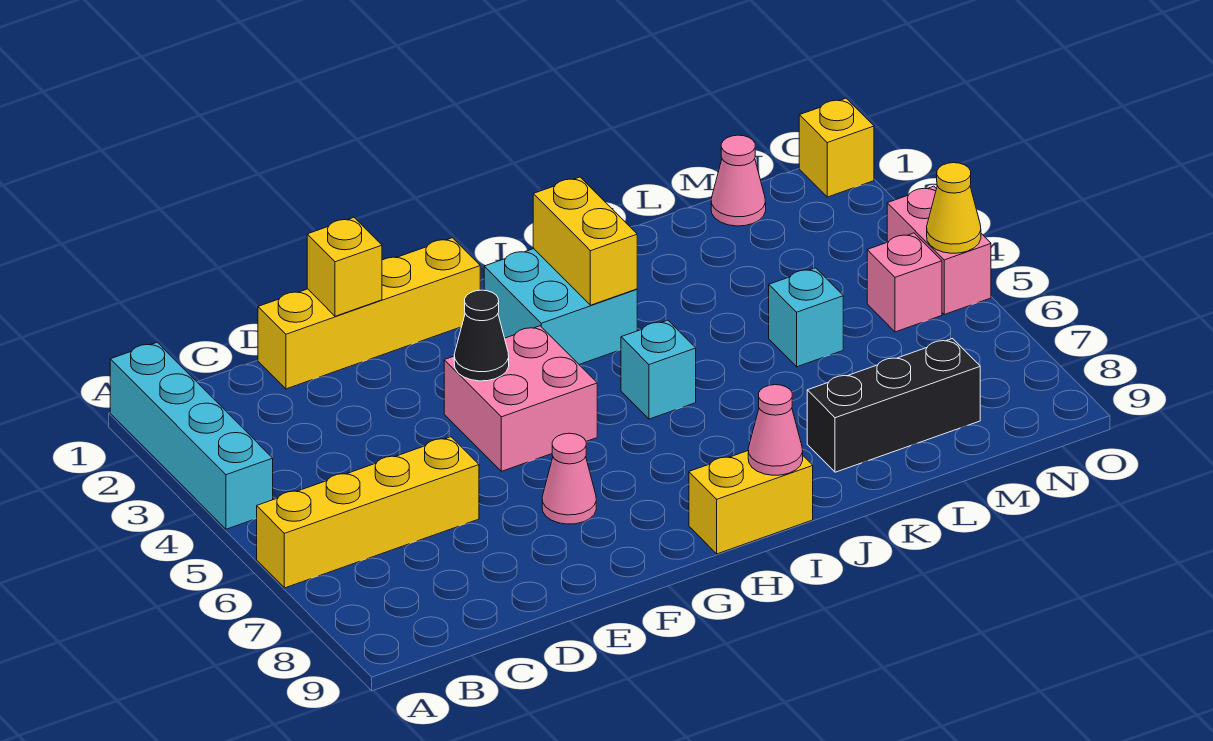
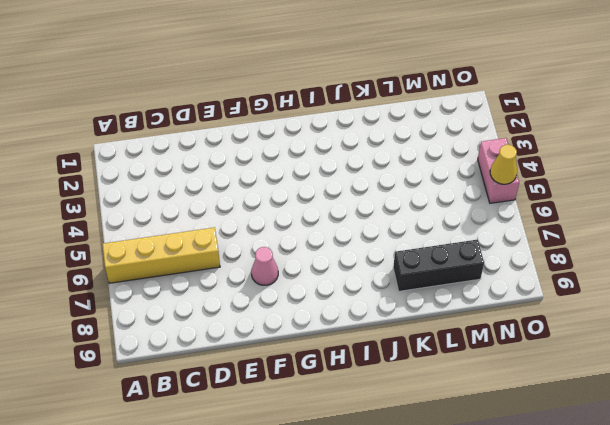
none -> cyan 1x4 brick [110,342,273,529]
none -> yellow 1x4 brick [258,238,480,389]
none -> pink 2x2 brick [444,326,597,471]

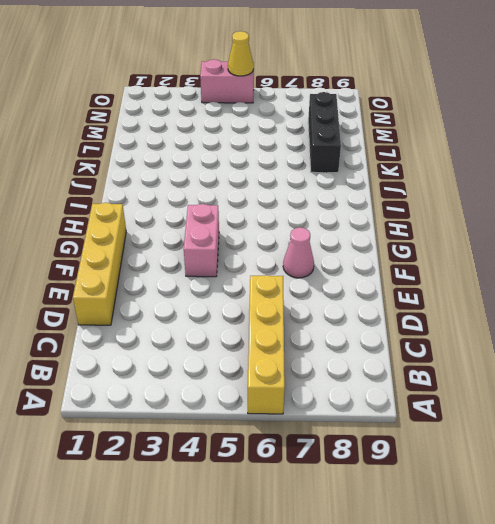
pink 1x2 brick [184,204,219,277] -> pink 2x2 brick [444,326,597,471]
none -> cyan 1x4 brick [110,342,273,529]
none -> cyan 2x2 brick [484,249,637,364]
none -> yellow 1x2 brick [689,451,813,554]

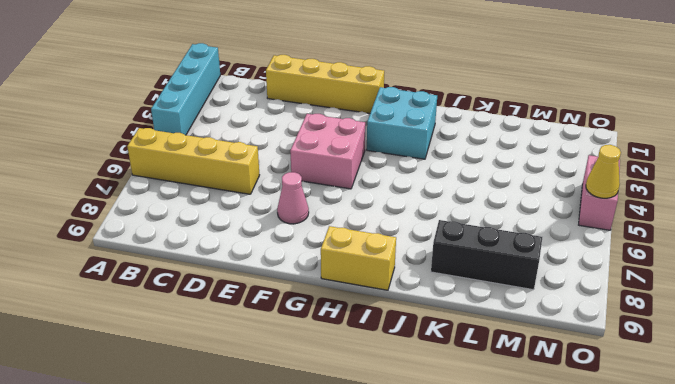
none -> cyan 1x1 brick [621,320,696,419]
none -> cyan 1x1 brick [769,268,843,367]
none -> pink 1x1 cone [711,135,766,226]

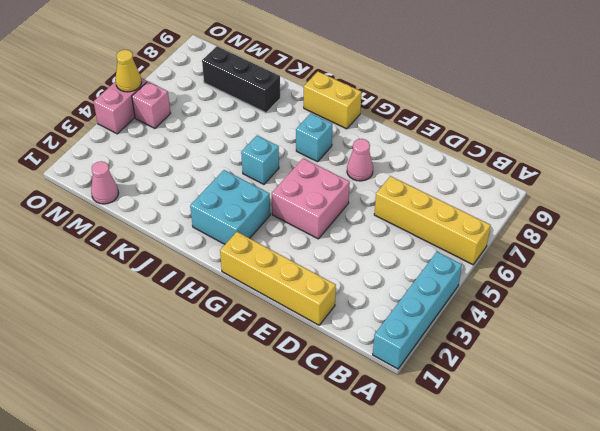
cyan 1x1 brick [296,113,332,162] -> cyan 1x1 brick moved to [769,268,843,367]
none -> yellow 1x1 brick [799,98,874,197]
none -> yellow 1x1 brick [307,218,382,316]
none -> black 1x1 cone [454,290,509,381]

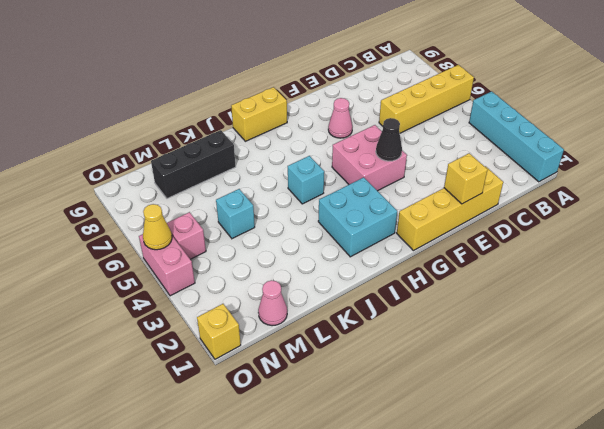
none -> yellow 1x2 brick [533,177,637,305]
none -> pink 1x1 cone [748,385,803,475]

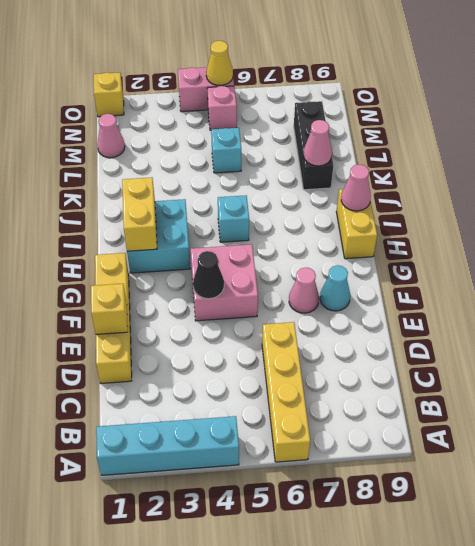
cyan 1x1 cone [320,265,350,311] -> none
yellow 1x2 brick [122,178,157,251] -> yellow 1x2 brick turned to [533,177,637,305]
pink 1x1 cone [303,120,332,166] -> none

